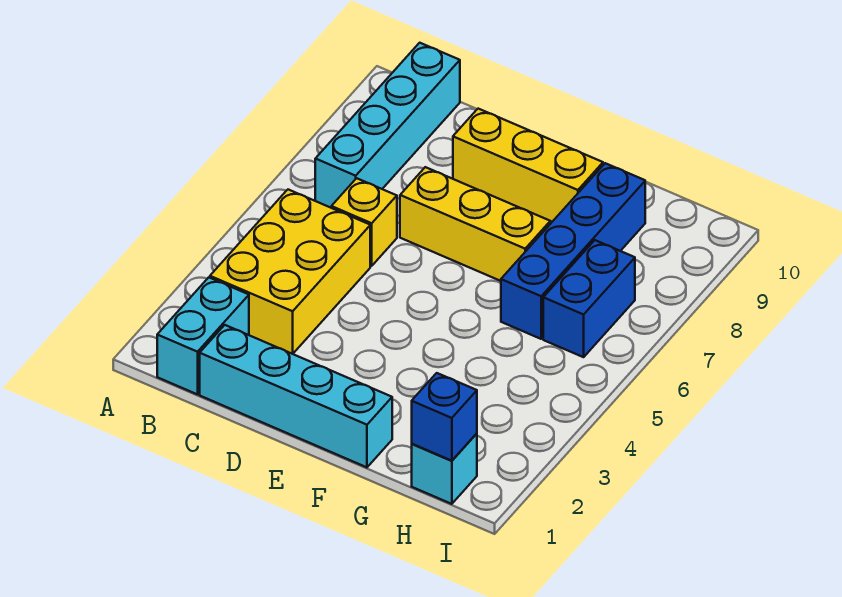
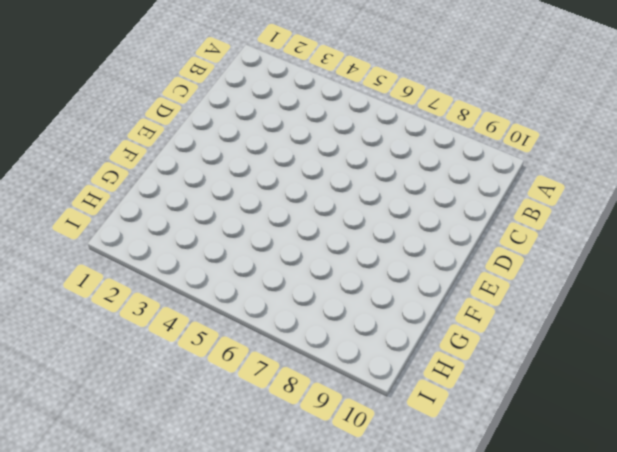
none -> cyan 1x2 brick [157,277,249,394]
none -> yellow 2x3 brick [210,190,370,354]

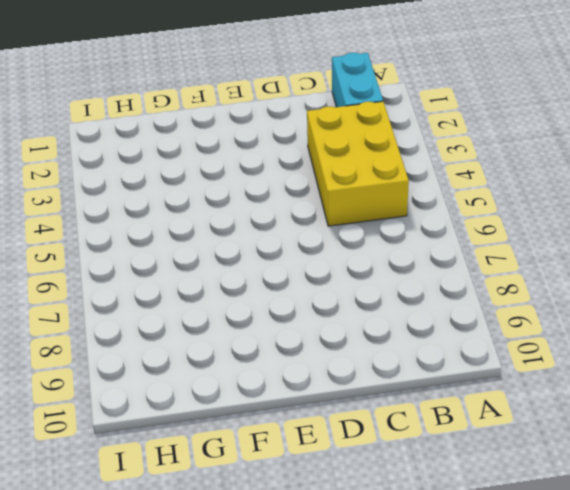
none -> cyan 1x4 brick [315,43,460,208]
none -> cyan 1x4 brick [200,325,392,467]

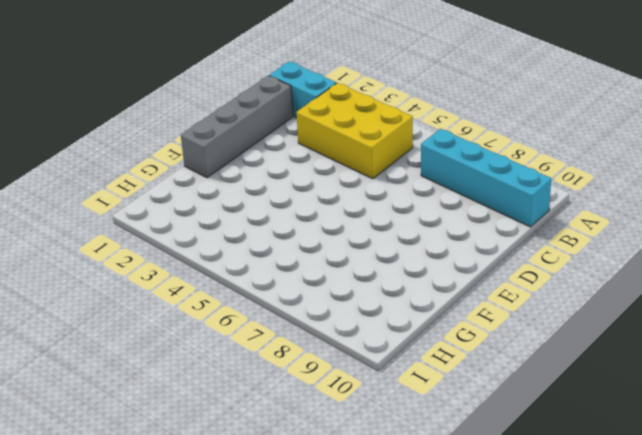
grey 1x4 brick [181,75,293,178] -> cyan 1x4 brick [200,325,392,467]
none -> yellow 1x1 brick [331,178,397,266]
none -> yellow 1x3 brick [400,167,550,281]

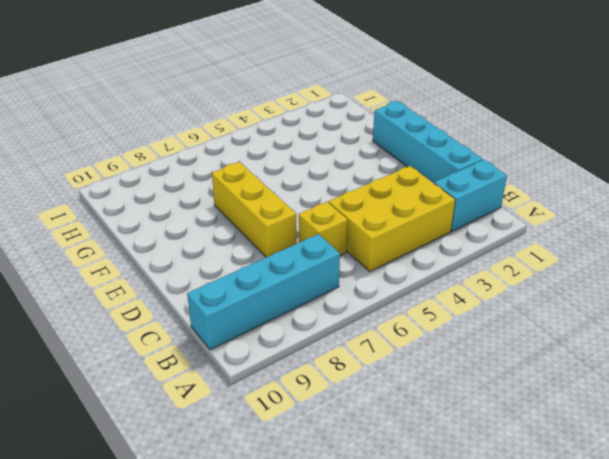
none -> yellow 1x3 brick [453,109,603,222]
none -> blue 1x4 brick [501,163,645,339]

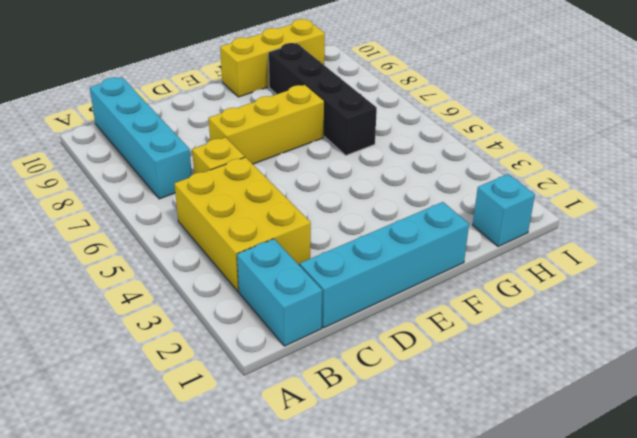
yellow 1x3 brick [220,19,325,97] -> yellow 1x3 brick moved to [453,109,603,222]
black 1x4 brick [268,43,377,155] -> blue 1x4 brick [501,163,645,339]
none -> blue 1x2 brick [543,240,635,357]
none -> blue 1x1 brick [412,373,477,461]

